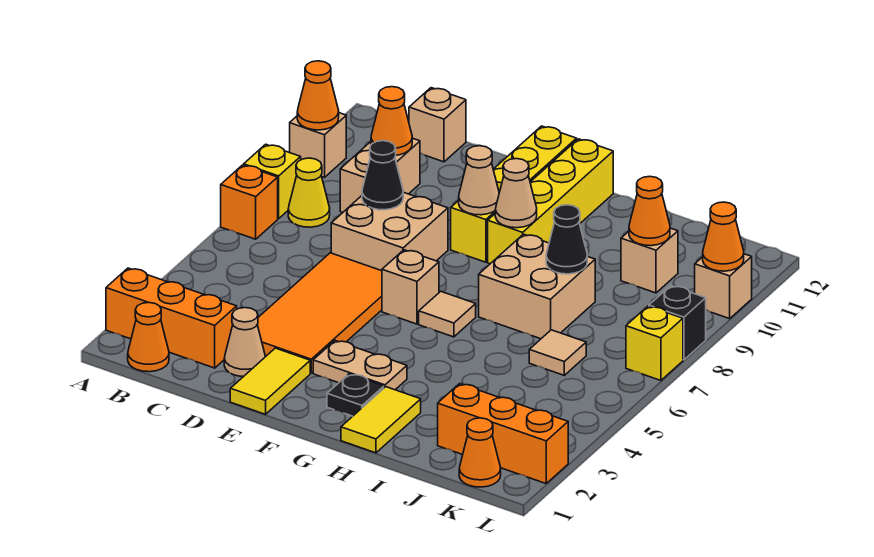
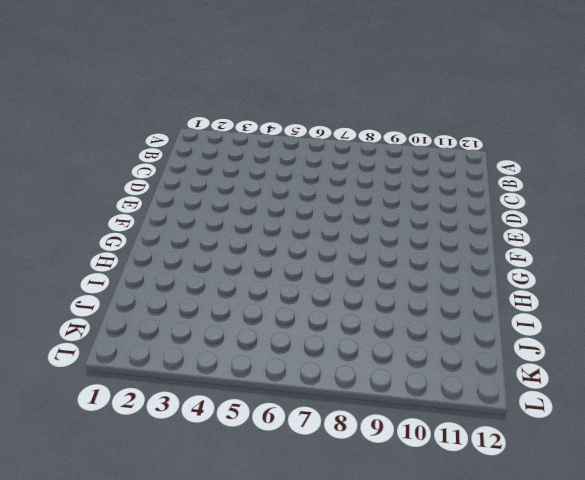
none -> orange 1x3 brick [106,268,237,368]
none -> orange 1x1 brick [221,165,278,239]
none -> yellow 1x1 brick [244,144,301,219]
none -> tan 1x1 brick [290,113,346,177]

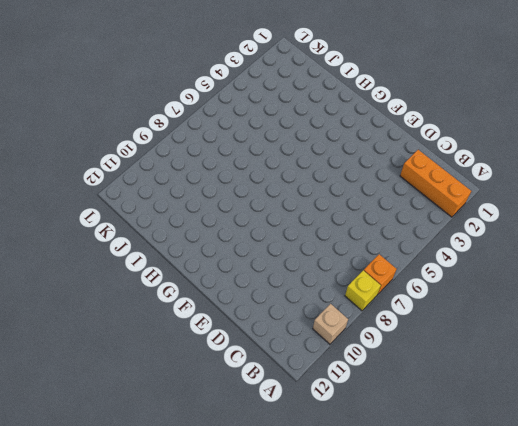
none -> orange 1x1 cone [128,302,169,372]
none -> yellow 1x1 cone [288,158,330,227]
none -> tan 1x2 brick [340,138,420,212]
none -> tan 1x1 brick [409,88,466,162]

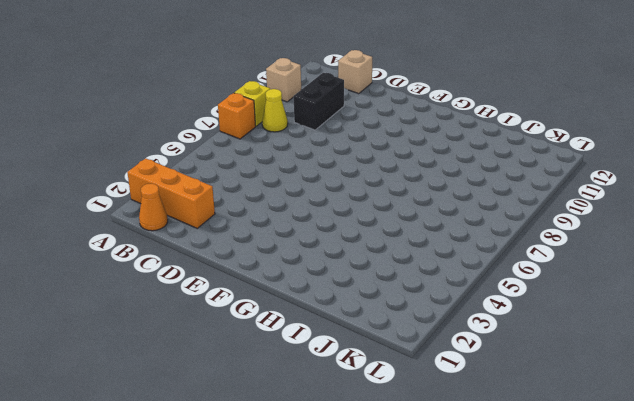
black 1x2 brick [294,73,344,130] -> tan 1x2 brick [340,138,420,212]
none -> tan 1x1 cone [224,308,265,377]
none -> orange 2x4 tile [257,253,382,373]
none -> tan 2x2 brick [331,192,448,271]
none -> yellow 1x2 tile [230,348,310,414]

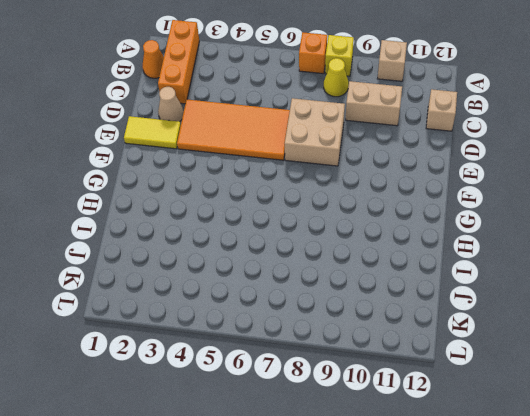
none -> tan 1x2 plate [313,340,407,390]
none -> tan 1x1 brick [382,250,439,324]
none -> yellow 1x4 brick [451,126,577,262]
none -> black 1x1 plate [327,374,384,416]

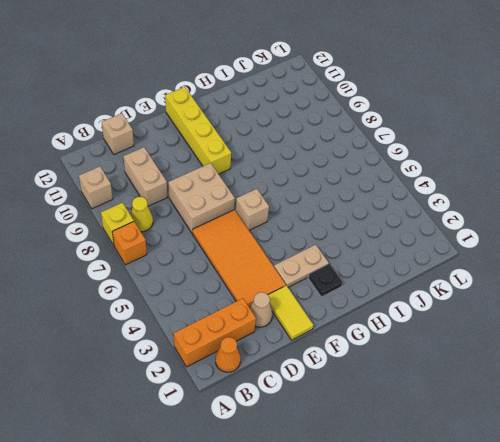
none -> tan 1x1 tile [419,291,476,337]
none -> yellow 1x4 brick [488,139,613,264]
none -> yellow 1x2 tile [341,387,421,453]
none -> tan 2x2 brick [479,234,595,339]

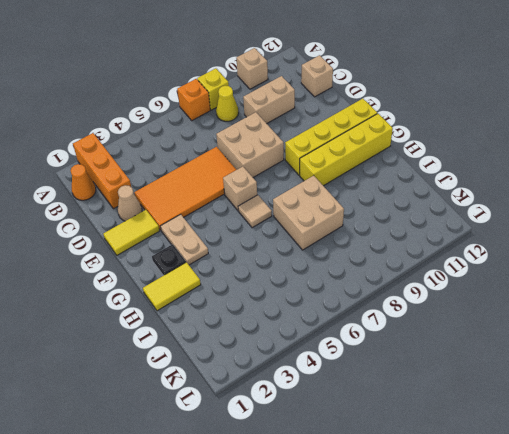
none -> orange 1x3 brick [438,384,568,483]
none -> tan 1x1 tile [529,330,586,375]
none -> tan 1x1 brick [621,228,678,293]
none -> orange 1x1 cone [459,418,501,487]

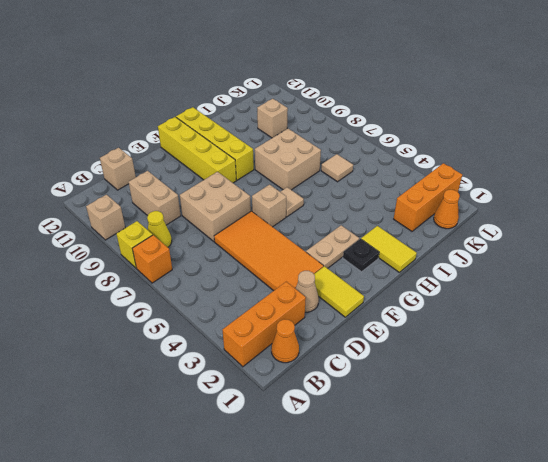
none -> yellow 1x1 brick [626,306,683,380]
none -> black 1x1 brick [649,286,706,360]
none -> tan 1x1 brick [695,254,752,319]
none -> orange 1x1 cone [297,61,339,130]

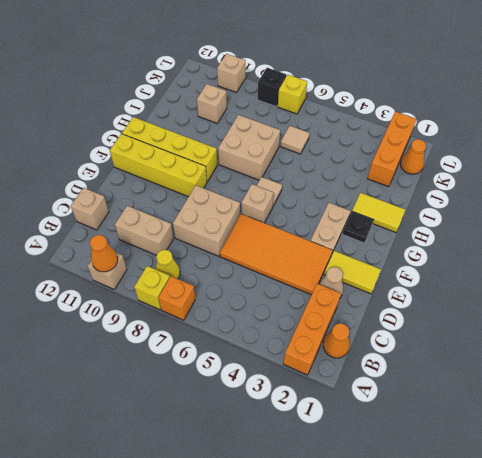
none -> orange 1x1 cone [371,87,412,155]
none -> black 1x1 cone [362,141,403,210]
none -> tan 1x1 cone [459,146,499,215]
none -> tan 1x1 cone [495,159,537,228]

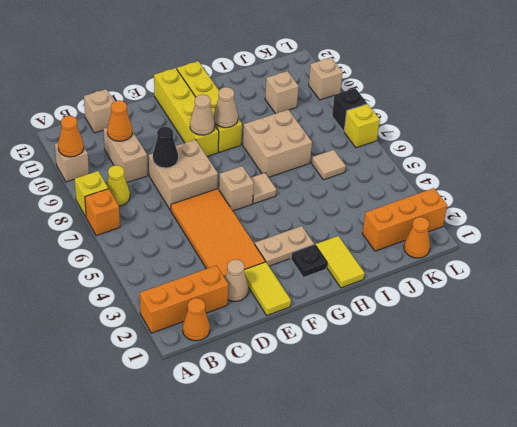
none -> black 1x1 cone [546,205,587,274]
none -> orange 1x1 cone [629,176,670,246]
none -> orange 1x1 cone [703,202,744,271]

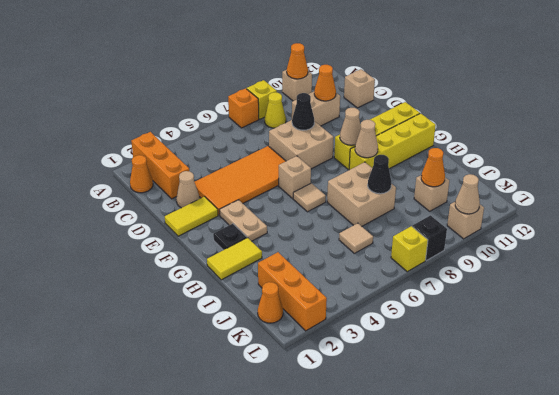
tan 1x1 cone [455,174,480,214] -> orange 1x1 cone [703,202,744,271]

